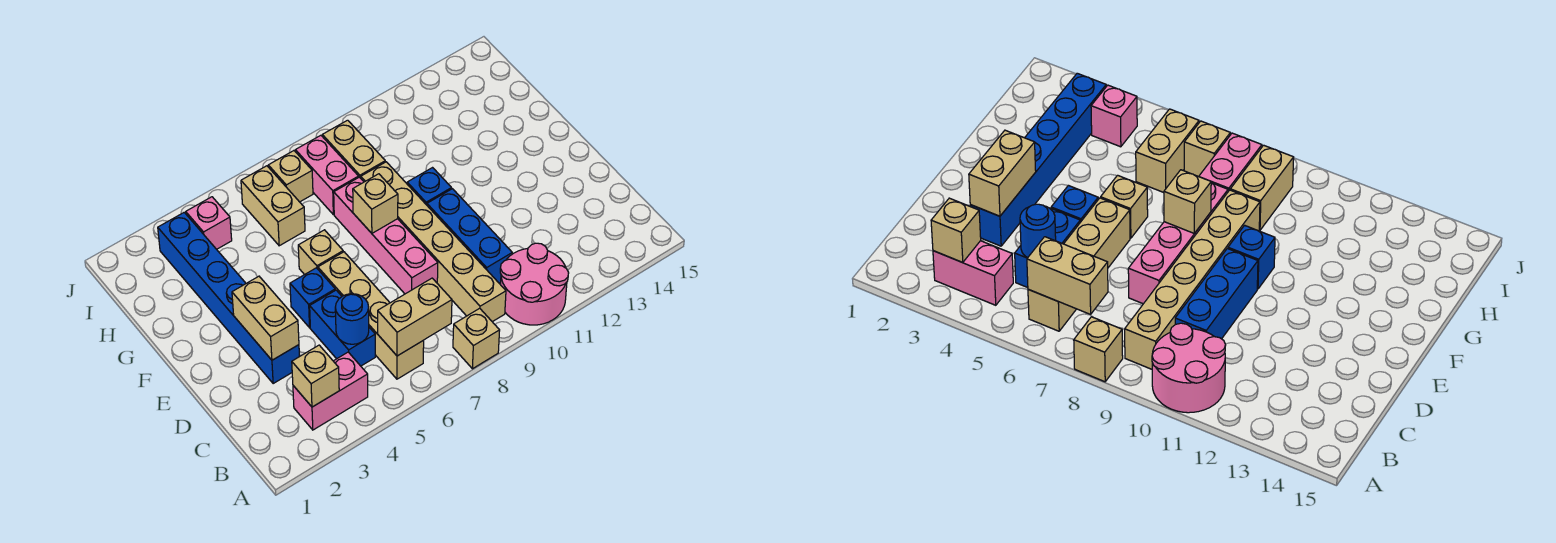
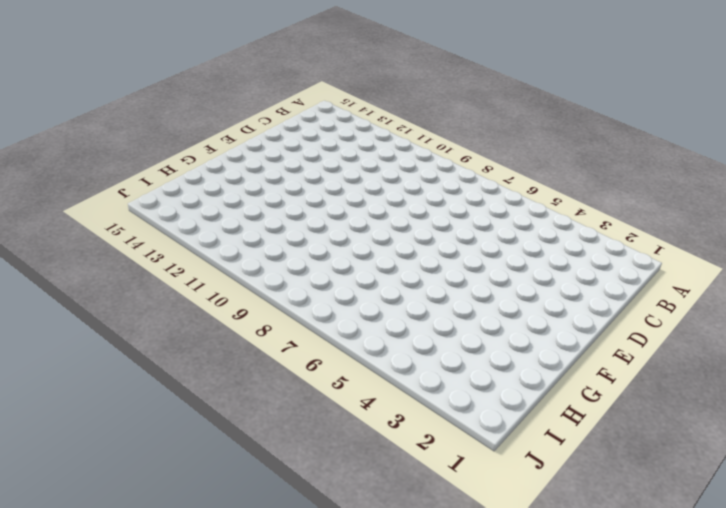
none -> tan 1x1 brick [453,308,500,369]
none -> pink 2x2 round brick [500,243,569,325]
none -> pink 1x2 brick [293,352,368,430]

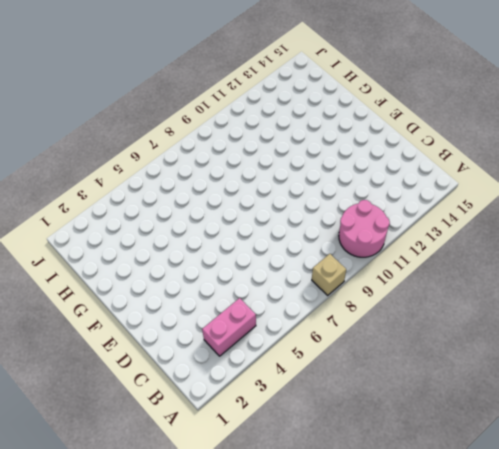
none -> tan 1x4 brick [318,252,424,379]
none -> tan 1x6 brick [361,162,506,322]
none -> blue 1x2 brick [310,290,375,366]

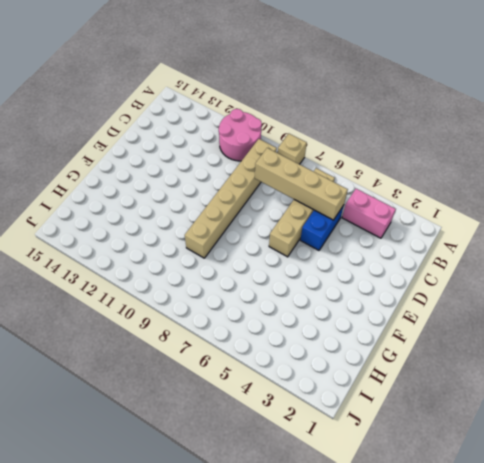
tan 1x4 brick [255,148,348,220] -> blue 1x1 round brick [335,294,369,344]
none -> blue 1x3 brick [427,189,512,283]
none -> blue 1x6 brick [158,212,300,383]
none -> pink 1x4 brick [334,177,438,294]

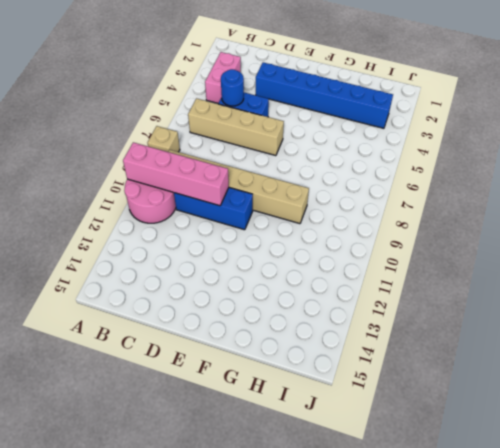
pink 1x4 brick [123,142,229,206] -> pink 1x4 brick moved to [334,177,438,294]
none -> blue 1x1 brick [290,268,335,328]
none -> tan 1x1 brick [298,230,343,275]
none -> blue 1x1 brick [407,168,452,205]

